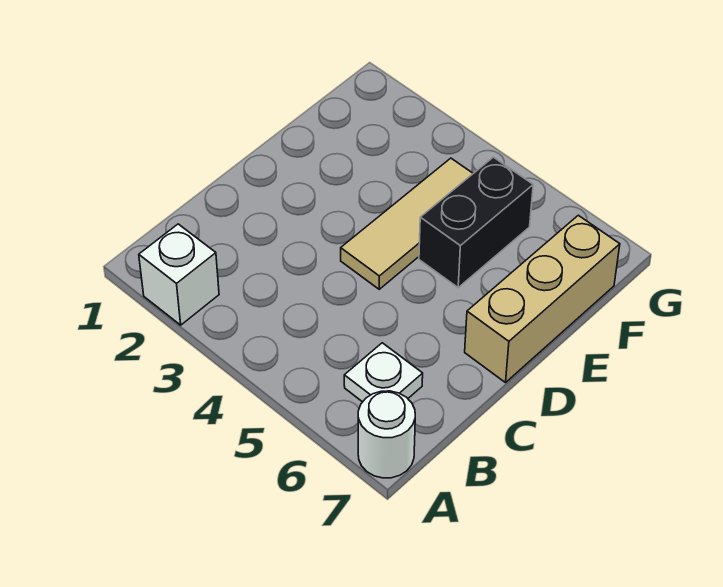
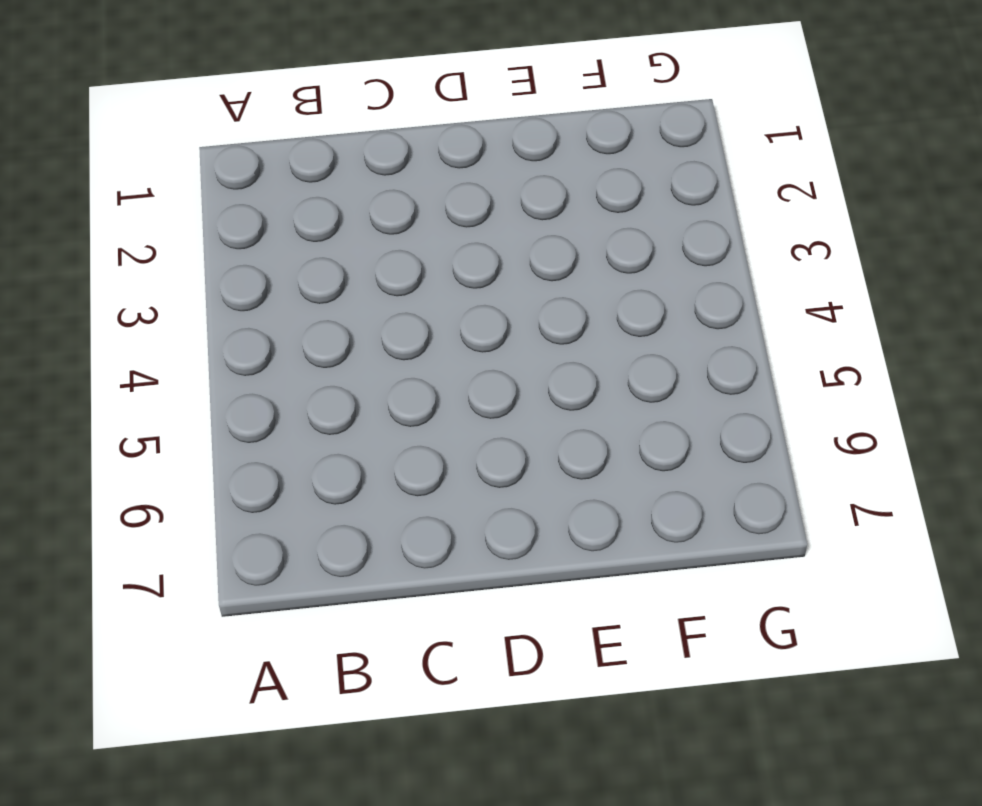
none -> white 1x1 brick [139,224,219,325]
none -> white 1x1 round brick [358,391,415,478]

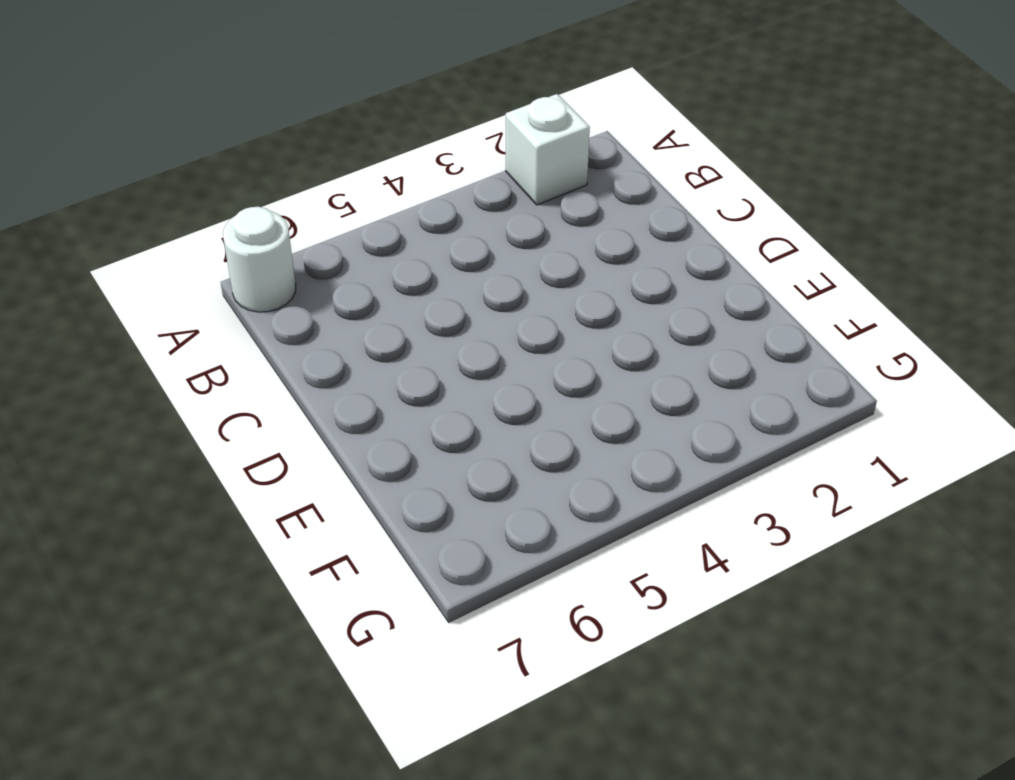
none -> white 1x1 plate [344,343,423,402]
none -> tan 1x3 tile [341,158,473,289]

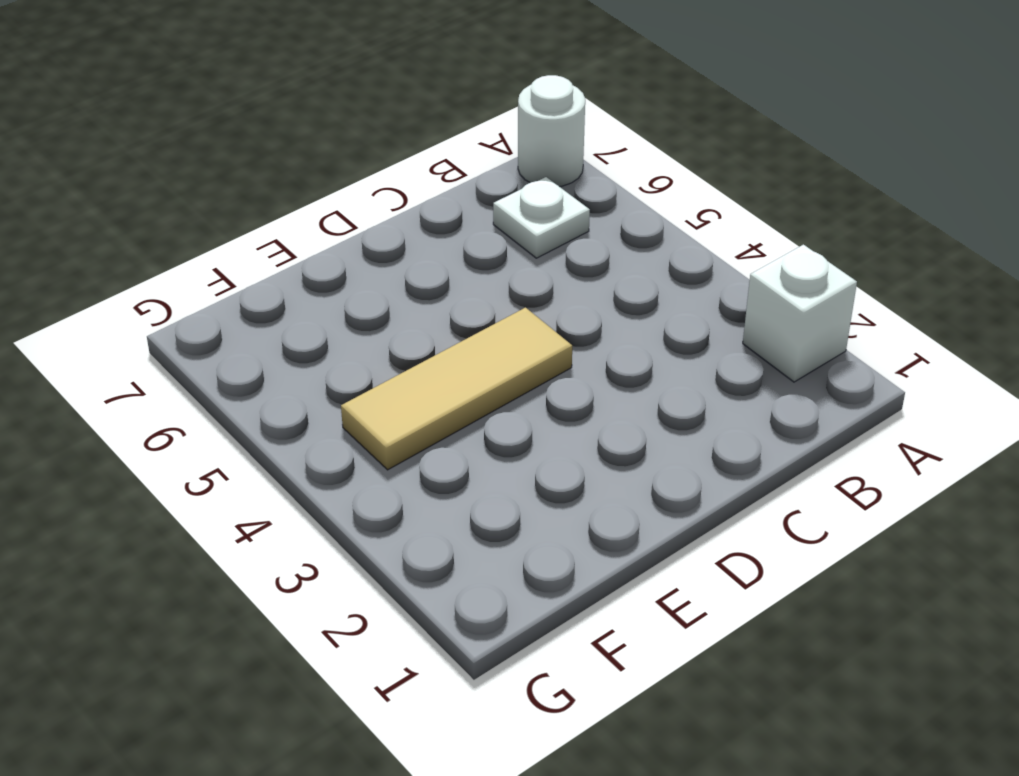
none -> tan 1x3 brick [465,215,620,383]
none -> black 1x2 brick [419,157,533,288]

